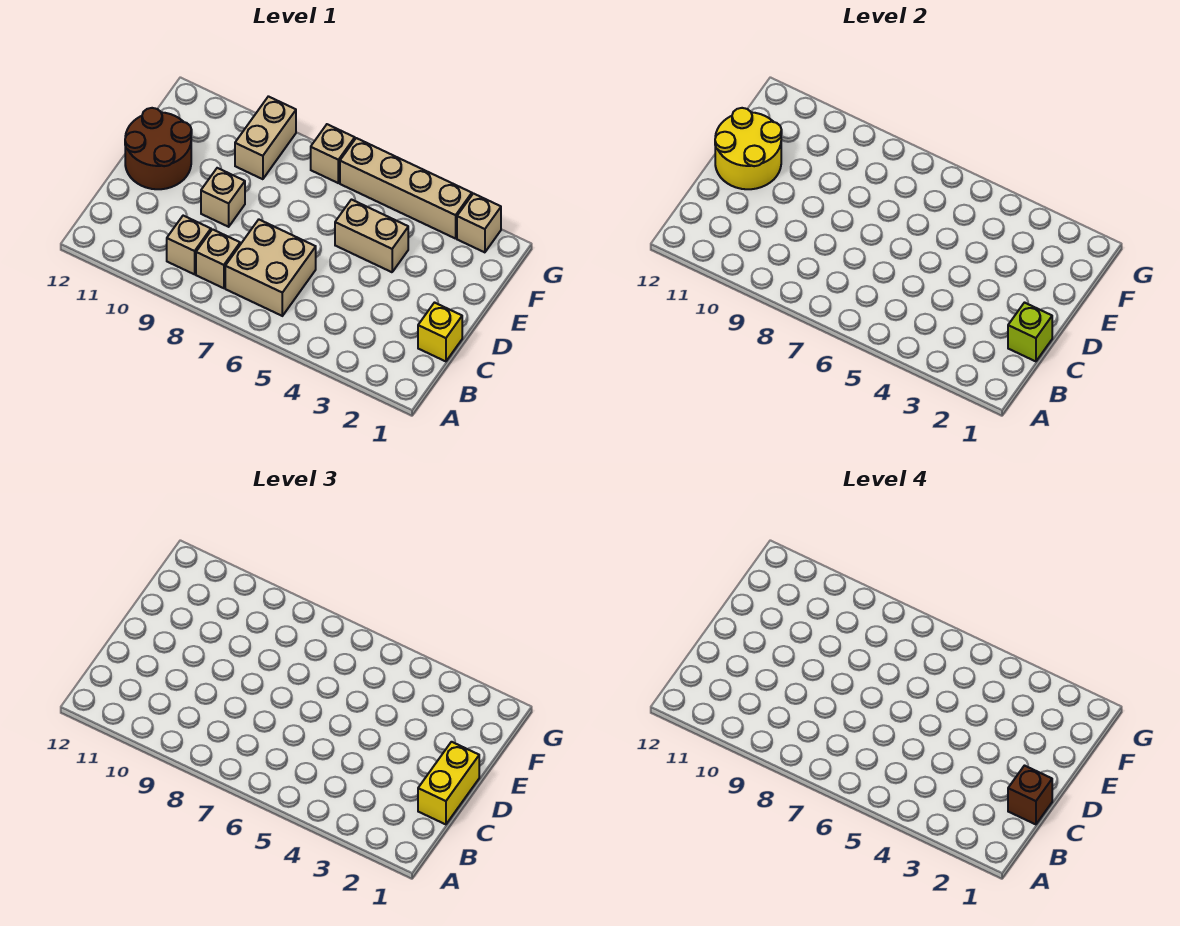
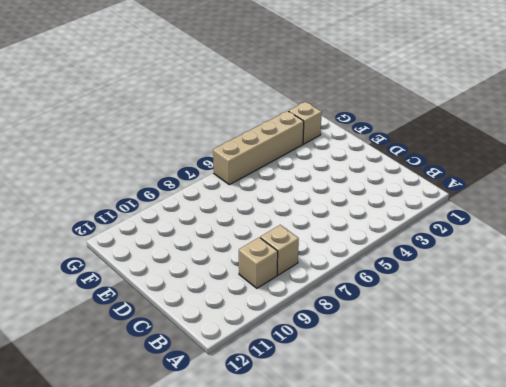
none -> tan 2x2 brick [225,220,316,316]
none -> yellow 1x1 brick [418,303,462,361]
none -> tan 1x1 brick [201,168,245,227]

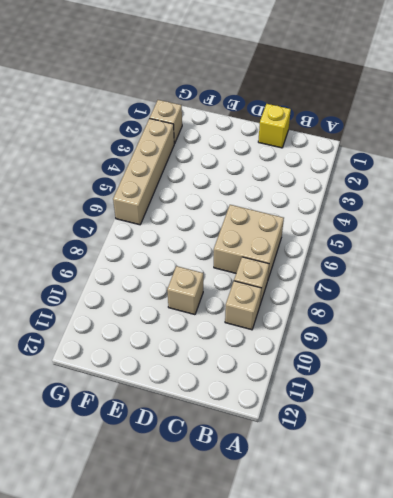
none -> brown 2x2 round brick [125,108,192,189]
none -> tan 1x2 brick [335,200,408,272]
none -> tan 1x2 brick [235,96,296,179]

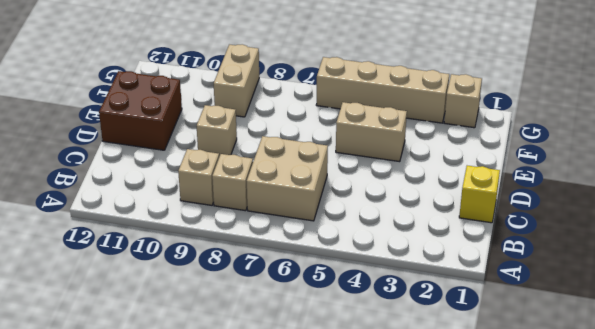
brown 2x2 brick [99,71,182,150] -> brown 2x2 round brick [125,108,192,189]
none -> tan 1x1 brick [311,124,355,183]
none -> lime 1x1 brick [1008,303,1052,361]
none -> yellow 2x2 round brick [715,108,782,189]

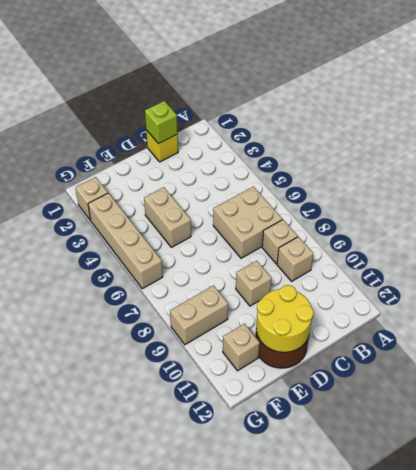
tan 1x1 brick [223,324,260,371] -> tan 1x1 brick moved to [311,124,355,183]
none -> yellow 1x2 brick [418,742,479,824]
none -> brown 1x1 brick [1008,766,1052,824]

